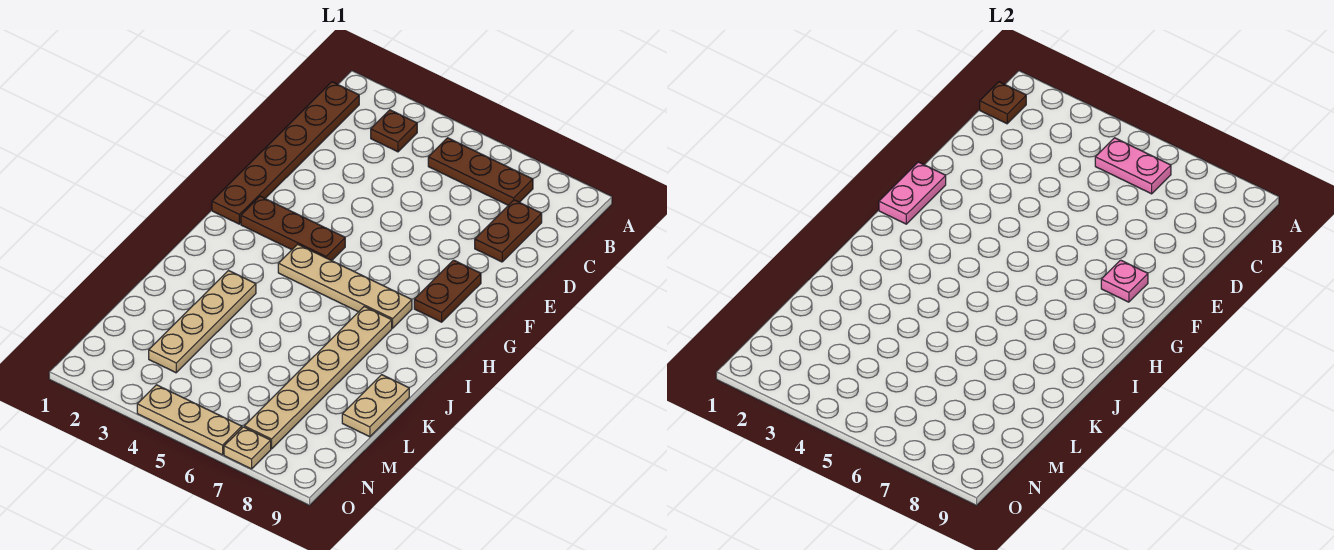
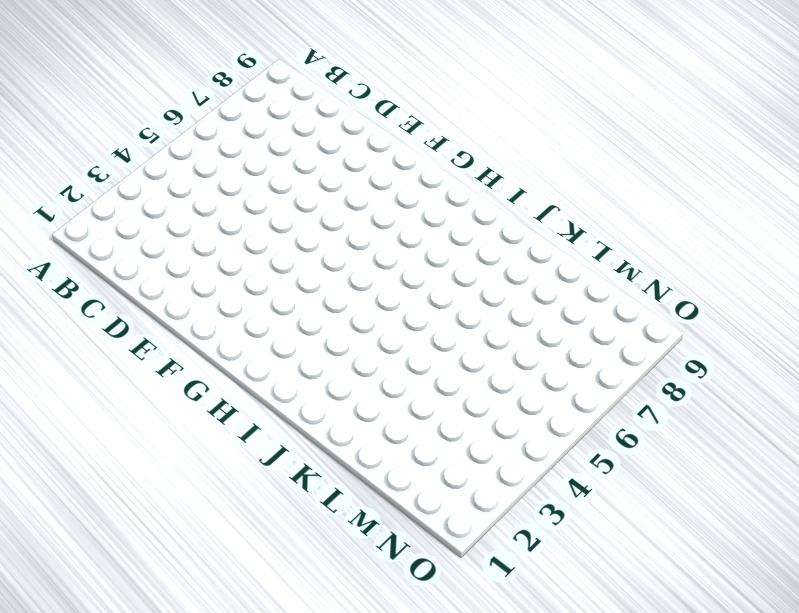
none -> brown 1x6 plate [212,82,359,224]
none -> brown 1x1 plate [371,110,417,152]
none -> brown 1x3 plate [428,138,533,205]

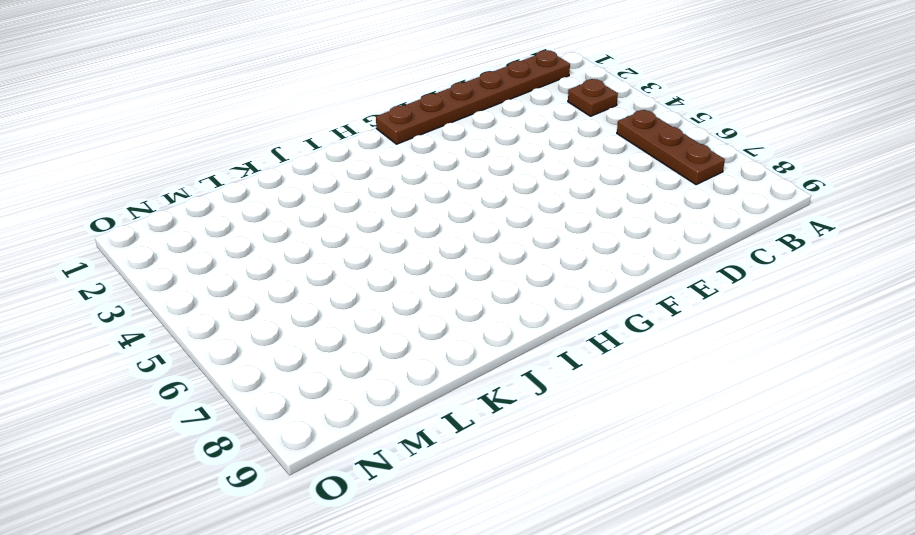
none -> brown 1x2 plate [475,200,542,262]
none -> brown 1x2 plate [414,260,481,322]
none -> brown 1x3 plate [241,196,345,261]

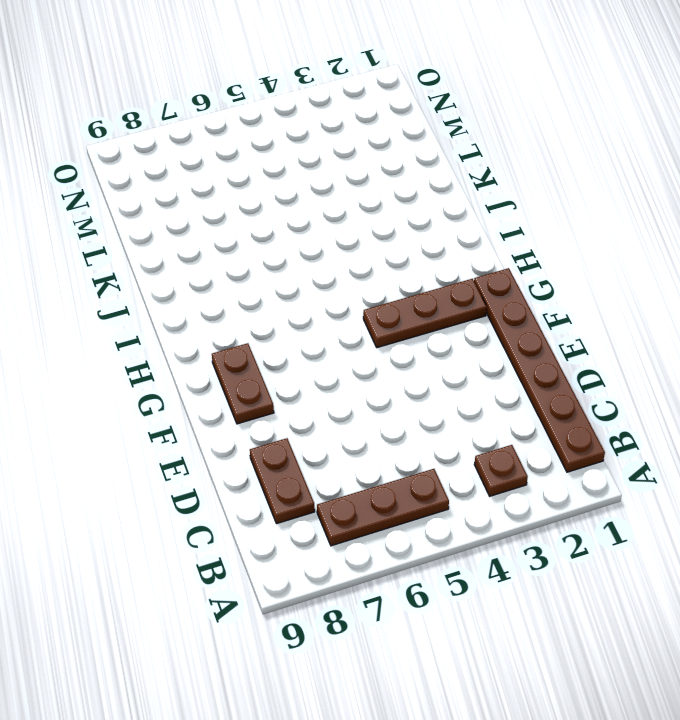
none -> tan 1x4 plate [278,244,412,328]
none -> tan 1x6 plate [244,306,392,449]
none -> tan 1x4 plate [149,271,256,373]

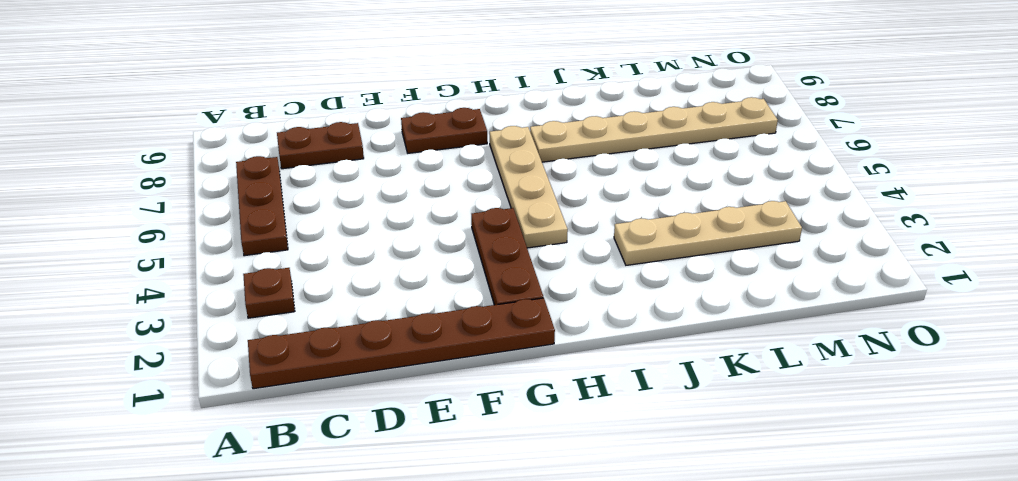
none -> tan 1x2 plate [342,375,409,437]
none -> tan 1x3 plate [137,385,242,455]
none -> tan 1x1 plate [224,427,271,469]

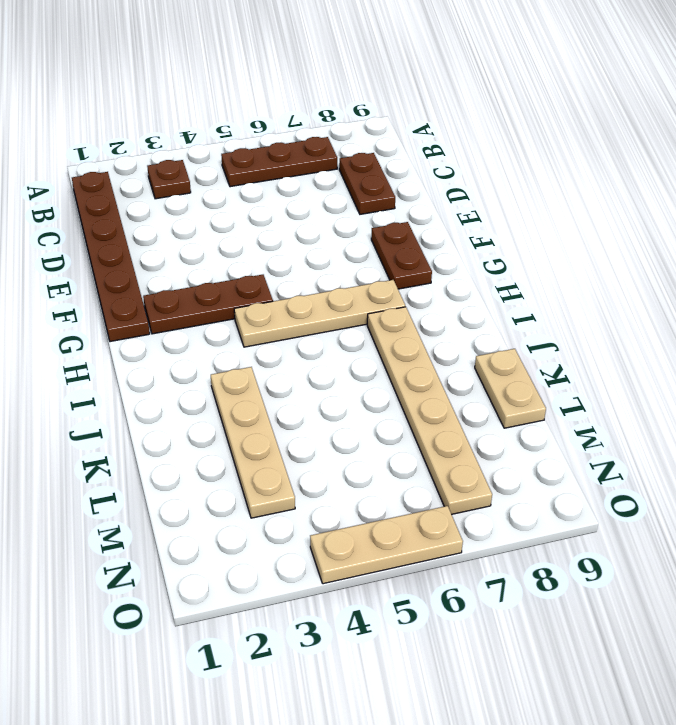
none -> tan 1x1 plate [224,427,271,469]
none -> brown 1x1 plate [980,82,1026,124]
none -> pink 1x2 plate [1095,138,1171,194]

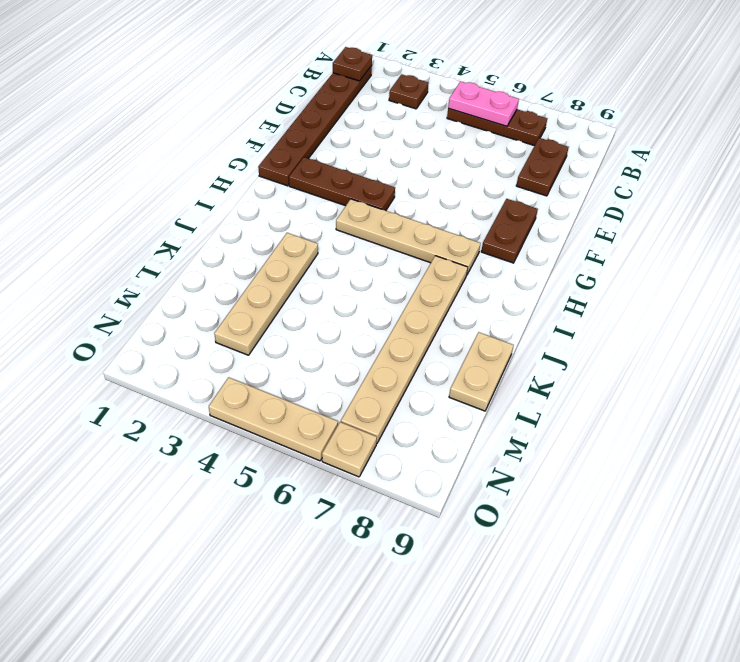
none -> pink 1x2 plate [879,162,946,224]
none -> pink 1x1 plate [1101,260,1148,302]

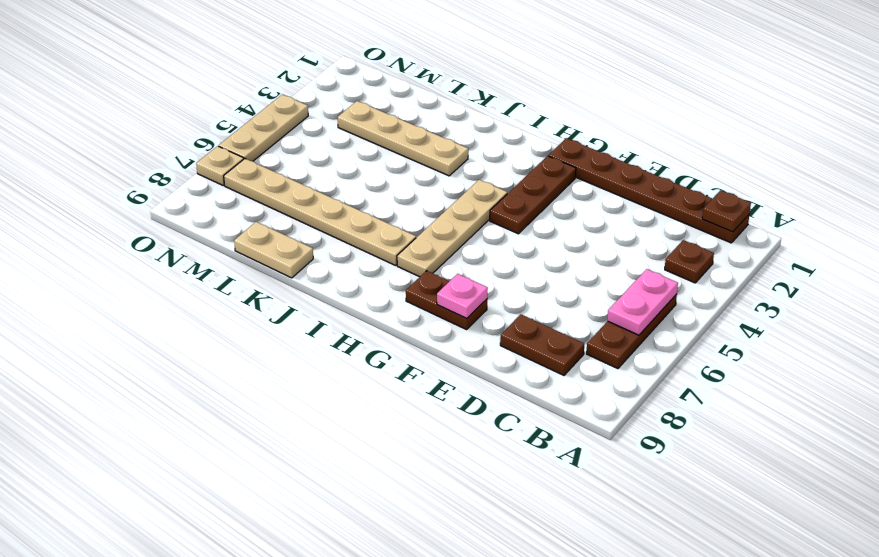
none -> pink 1x2 plate [879,162,946,224]

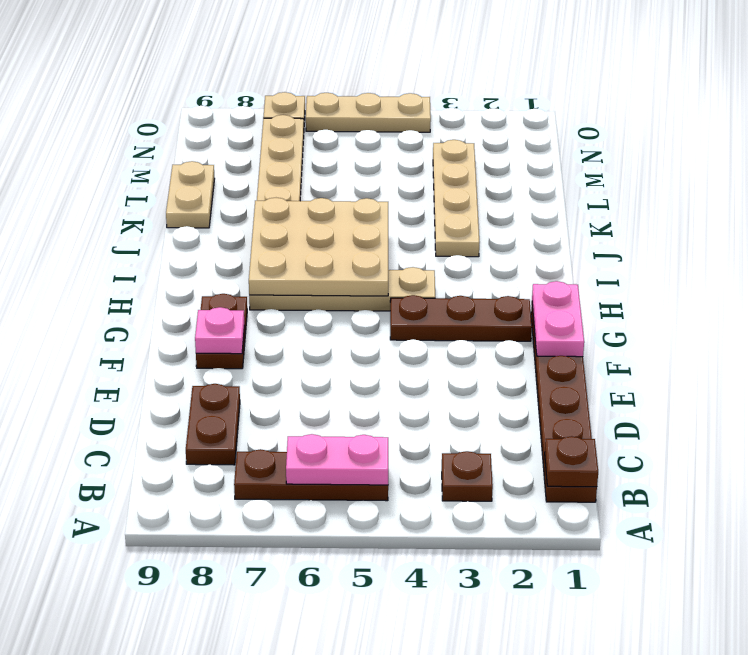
tan 3x3 plate [249,198,388,296] -> none

